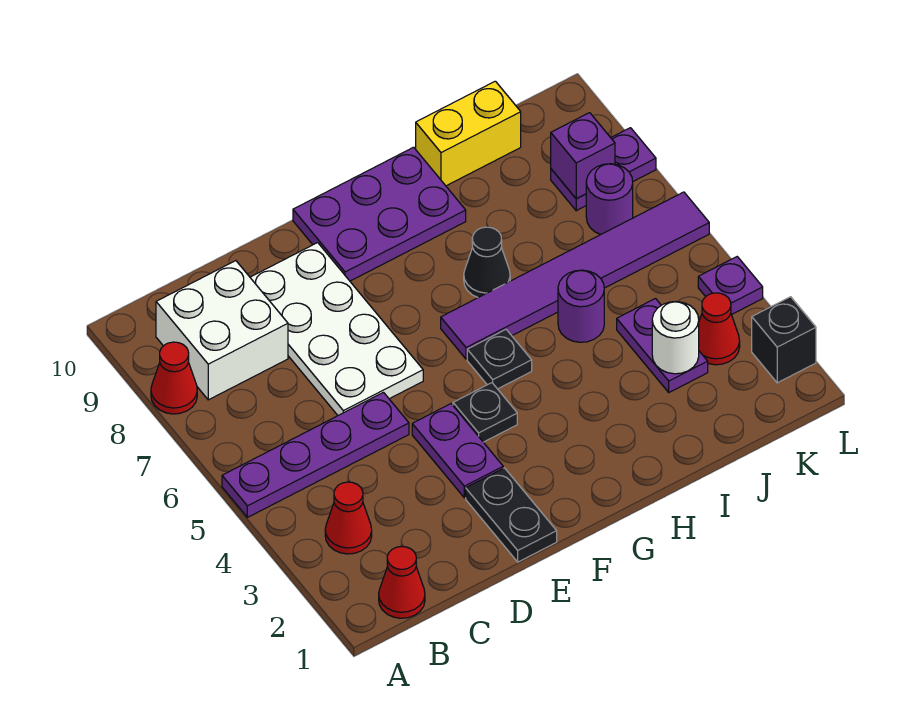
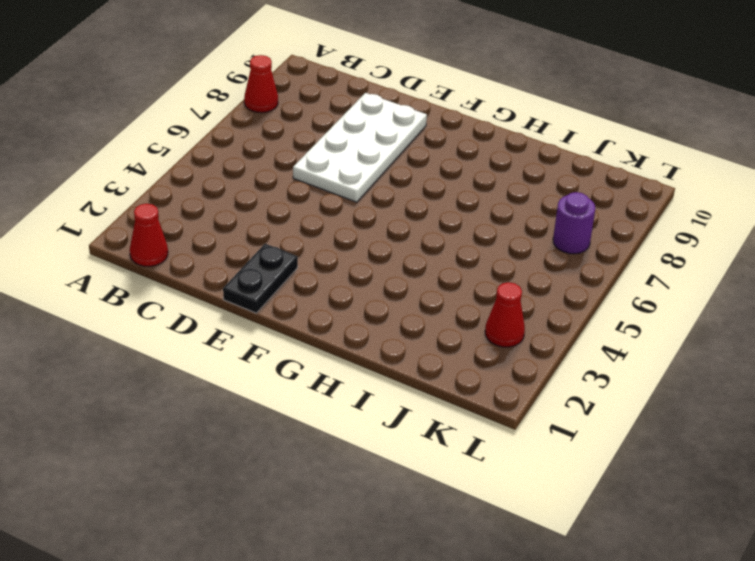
none -> purple 1x4 plate [222,392,409,517]
none -> red 1x1 cone [325,482,372,554]
none -> white 2x2 brick [156,261,288,400]

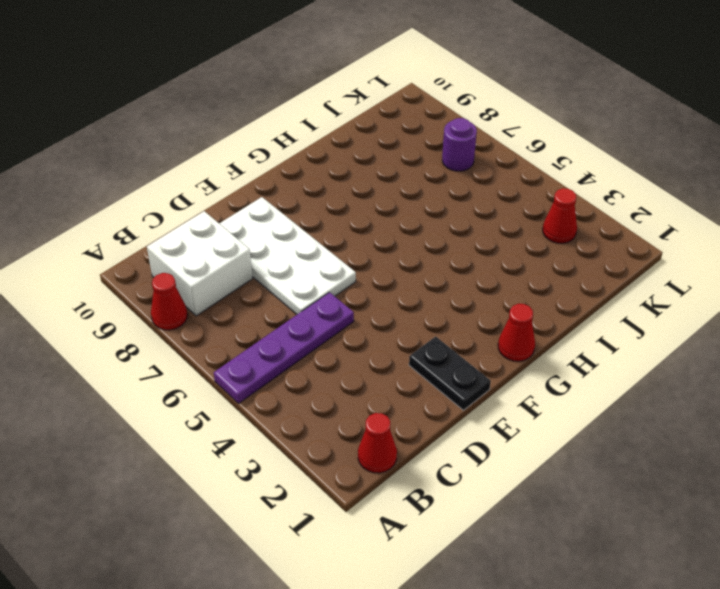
red 1x1 cone [498,304,535,361] -> red 1x1 cone moved to [325,482,372,554]
none -> purple 1x2 plate [412,404,503,498]
none -> black 1x1 plate [453,383,517,442]
none -> purple 2x3 plate [293,147,466,281]

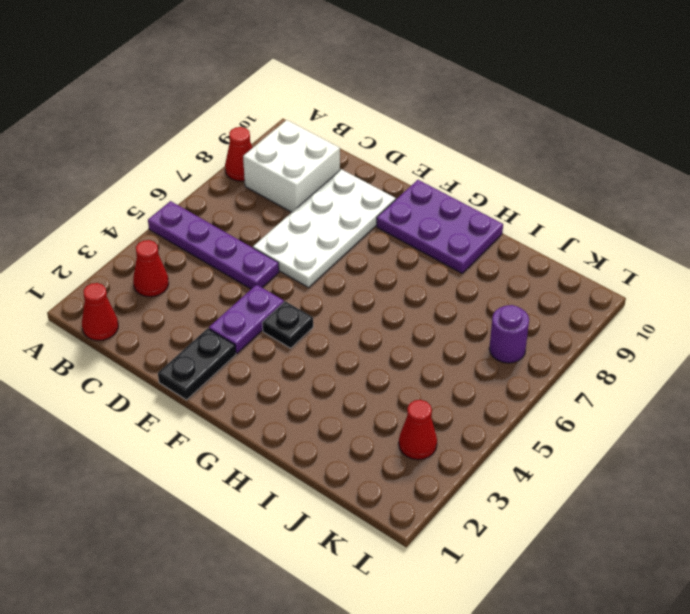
none -> black 1x1 plate [467,330,532,389]
none -> purple 1x6 tile [441,192,709,359]
none -> black 1x1 cone [464,227,510,298]

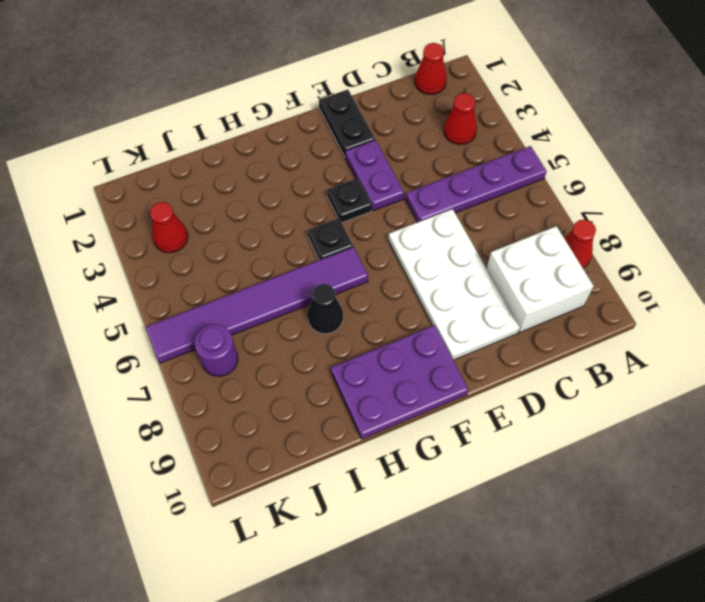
none -> purple 1x1 round brick [558,270,604,342]
none -> yellow 1x2 brick [416,81,521,186]
none -> purple 1x2 plate [617,299,708,392]

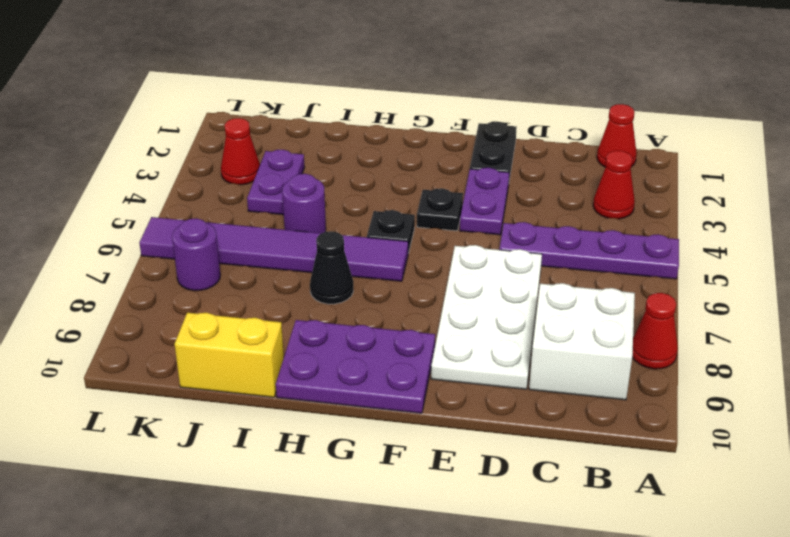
none -> purple 1x2 plate [551,128,656,211]
none -> black 1x1 brick [752,297,816,383]
none -> purple 1x1 plate [698,257,763,315]

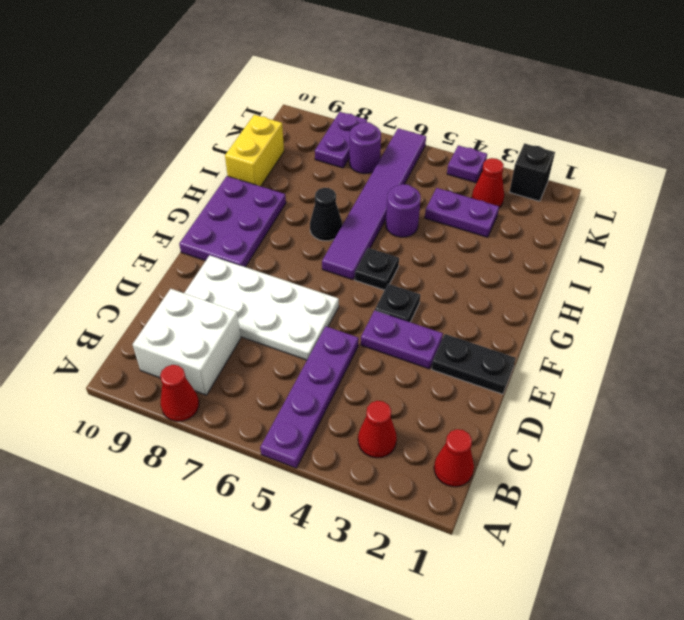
none -> white 1x1 round brick [652,302,699,374]
none -> purple 1x1 brick [551,113,615,198]

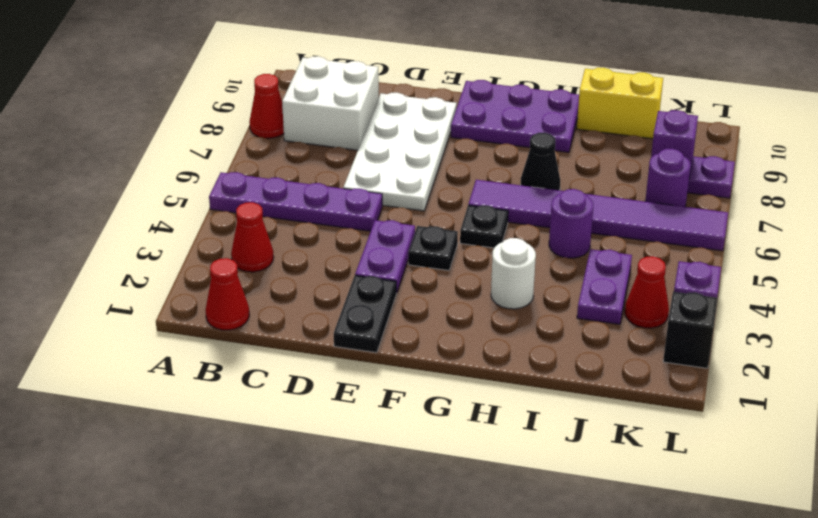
white 1x1 round brick [491,238,536,309] -> white 1x1 round brick moved to [652,302,699,374]

